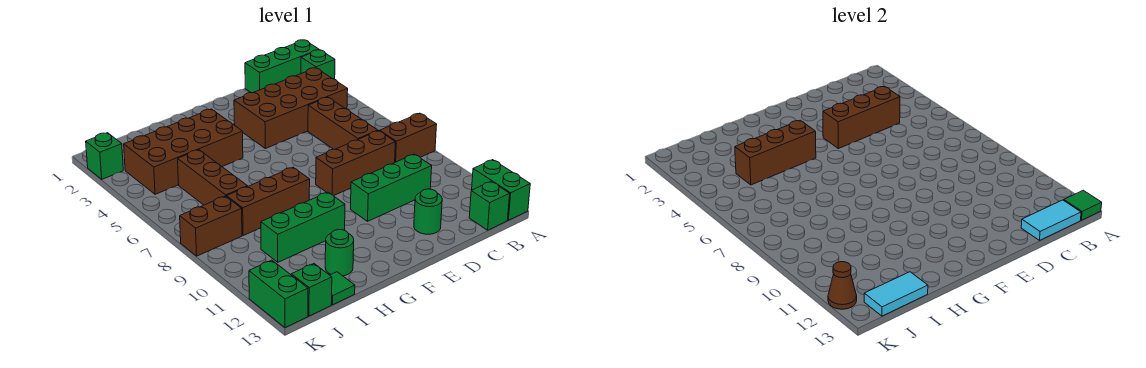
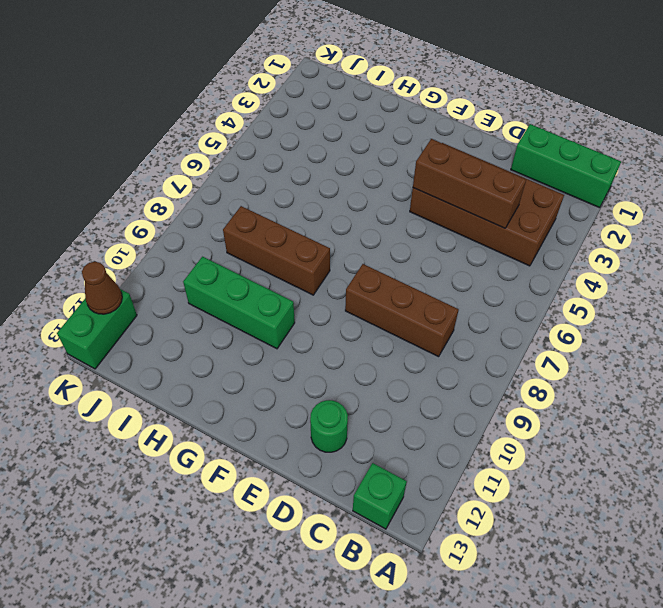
none -> green 1x1 brick [301,50,335,79]
none -> brown 1x2 brick [380,113,437,162]
none -> green 1x2 brick [472,160,530,220]

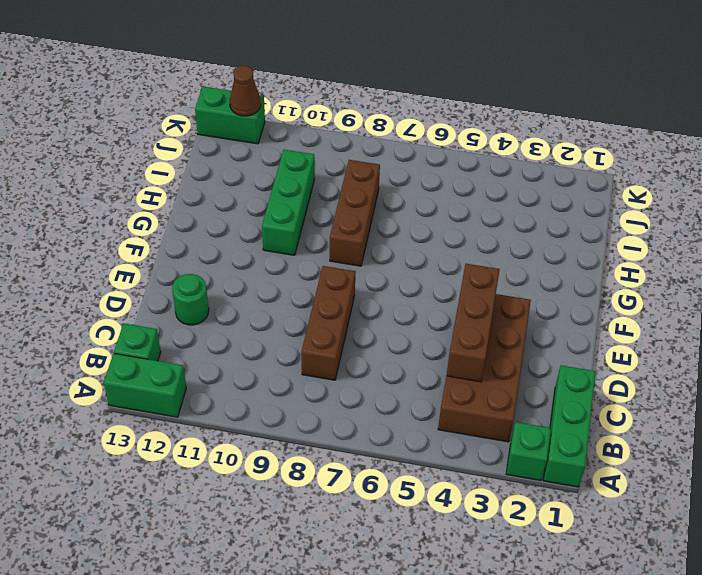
none -> brown 1x2 brick [380,113,437,162]
none -> brown 1x3 brick [308,97,378,149]
none -> green 1x3 brick [351,154,432,221]

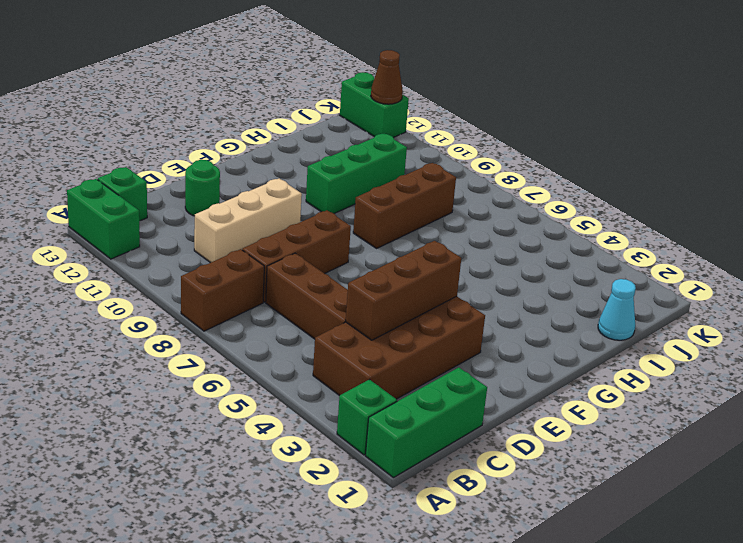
tan 1x3 brick [194,179,302,263] -> green 1x3 brick [351,154,432,221]
cyan 1x1 cone [598,279,636,340] -> none
none -> brown 2x4 brick [124,109,243,194]
none -> green 1x1 round brick [325,230,354,276]
none -> brown 1x3 brick [178,150,248,205]

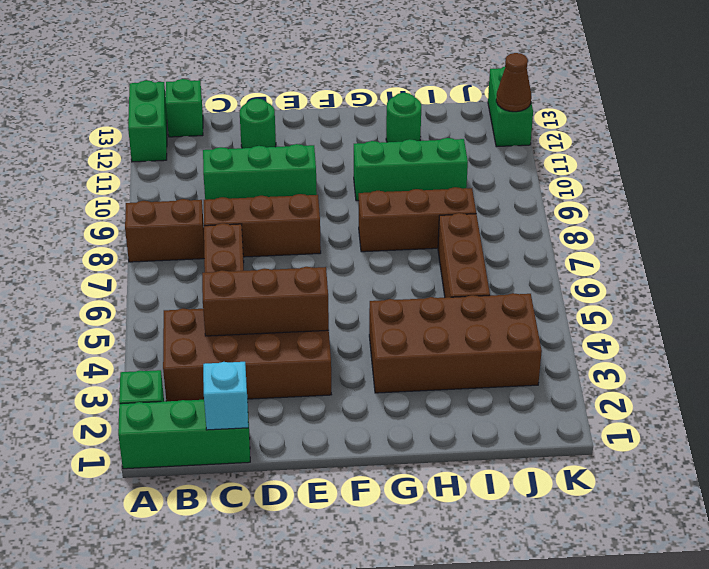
cyan 1x1 brick [203,362,248,430] -> none
none -> green 1x1 tile [330,272,355,305]
none -> brown 1x2 brick [180,196,242,256]
none -> green 1x1 brick [291,264,332,316]

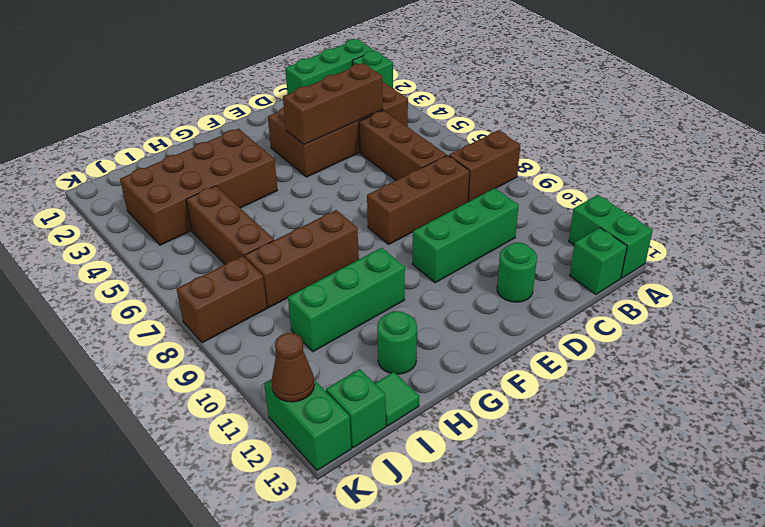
none -> green 1x1 brick [86,133,123,179]
none -> green 1x1 tile [1064,190,1102,220]
none -> cyan 1x2 tile [1021,200,1081,240]

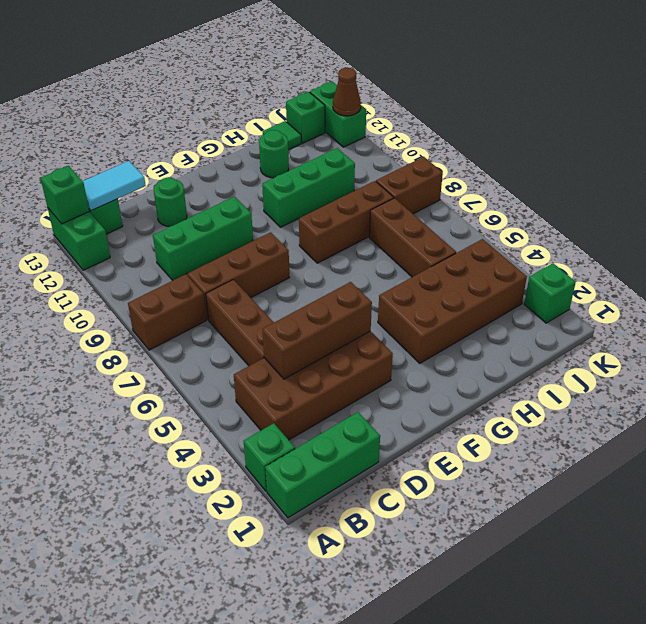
green 1x1 brick [41,166,89,224] -> green 1x1 tile [1064,190,1102,220]
none -> brown 1x3 brick [735,120,816,185]
none -> cyan 1x2 tile [864,272,928,316]

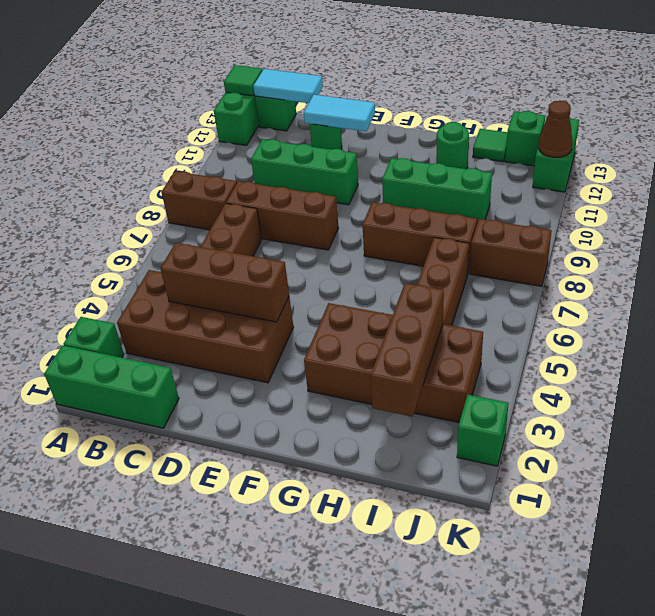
cyan 1x2 tile [304,95,375,131] -> cyan 1x2 tile moved to [864,272,928,316]
brown 1x3 brick [371,283,444,417] -> brown 1x3 brick turned to [735,120,816,185]

